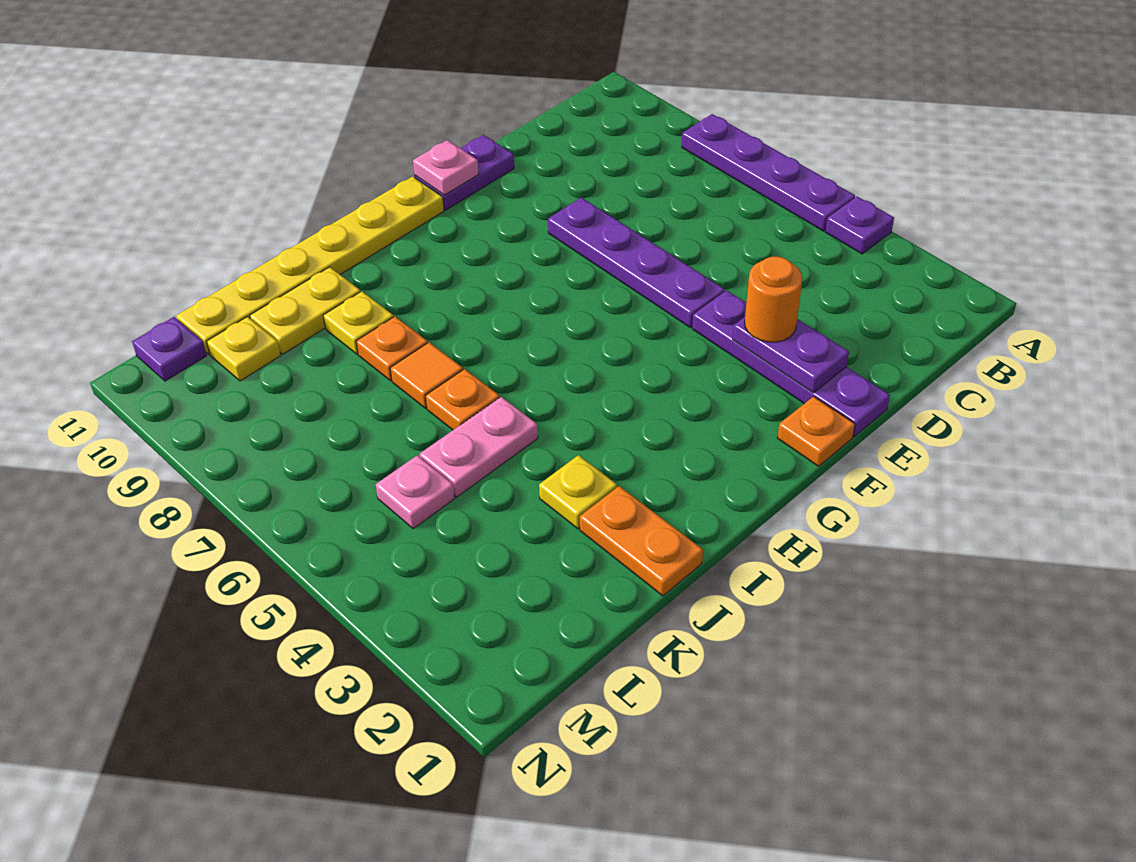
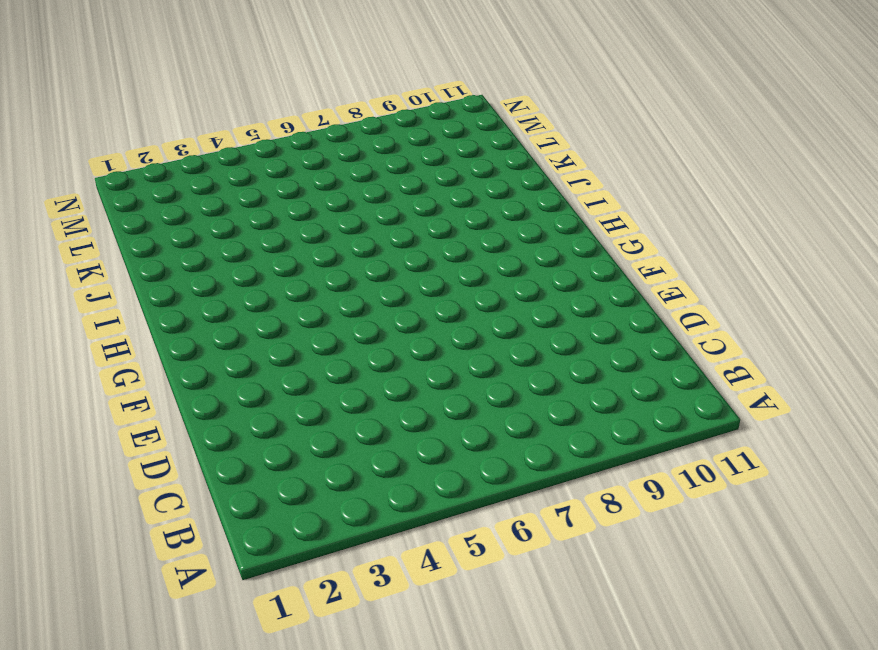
none -> purple 1x1 plate [825,197,894,254]
none -> purple 1x4 plate [682,114,855,231]
none -> purple 1x4 plate [692,290,890,437]

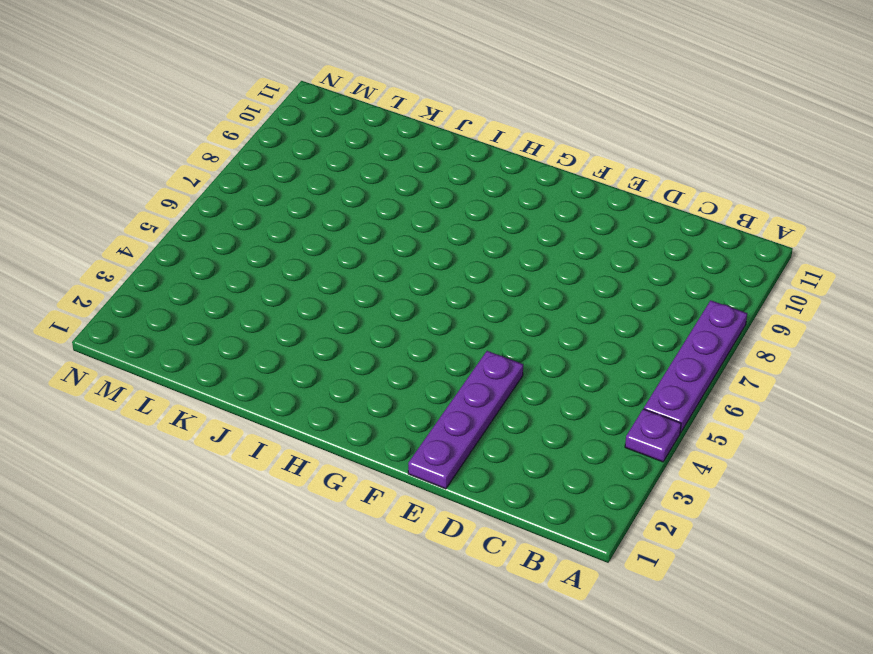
none -> purple 1x4 plate [548,197,725,328]
none -> purple 1x2 plate [415,135,514,210]
none -> orange 1x1 plate [778,396,855,466]

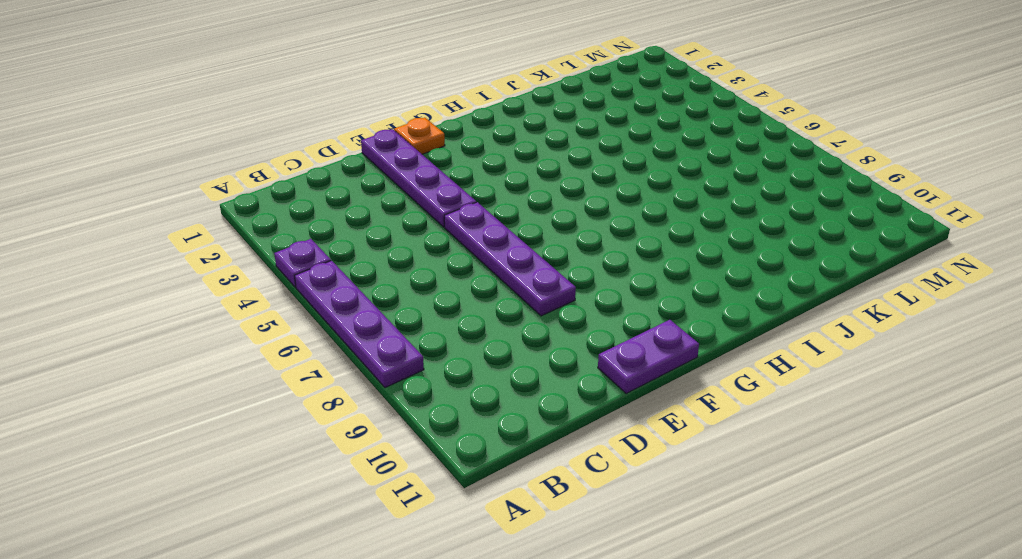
none -> yellow 1x6 plate [176,176,444,354]
none -> orange 1x2 plate [580,486,703,596]
none -> yellow 1x1 plate [539,455,617,529]

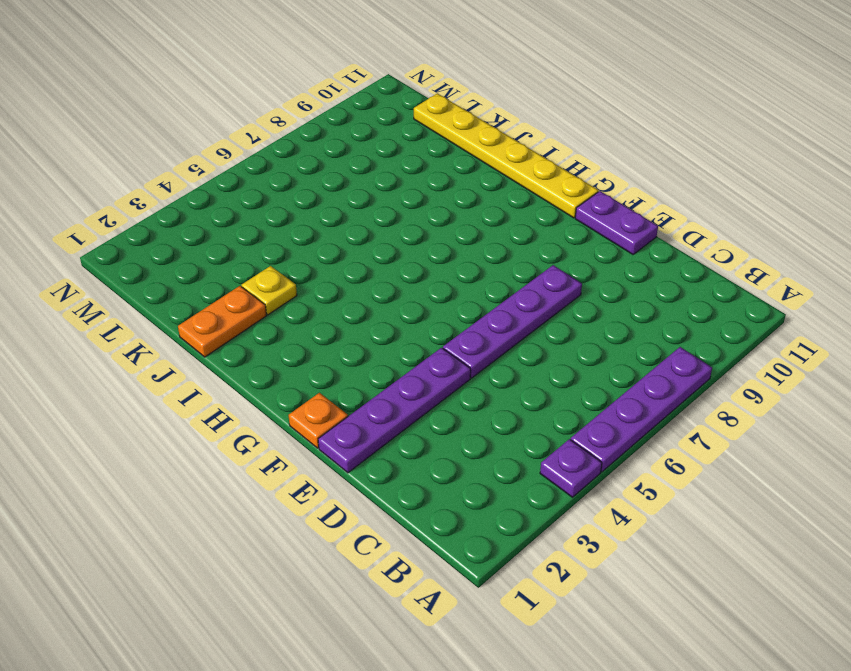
none -> pink 1x2 plate [420,397,538,497]
none -> orange 1x1 plate [426,369,500,430]
none -> orange 1x1 tile [390,342,463,408]

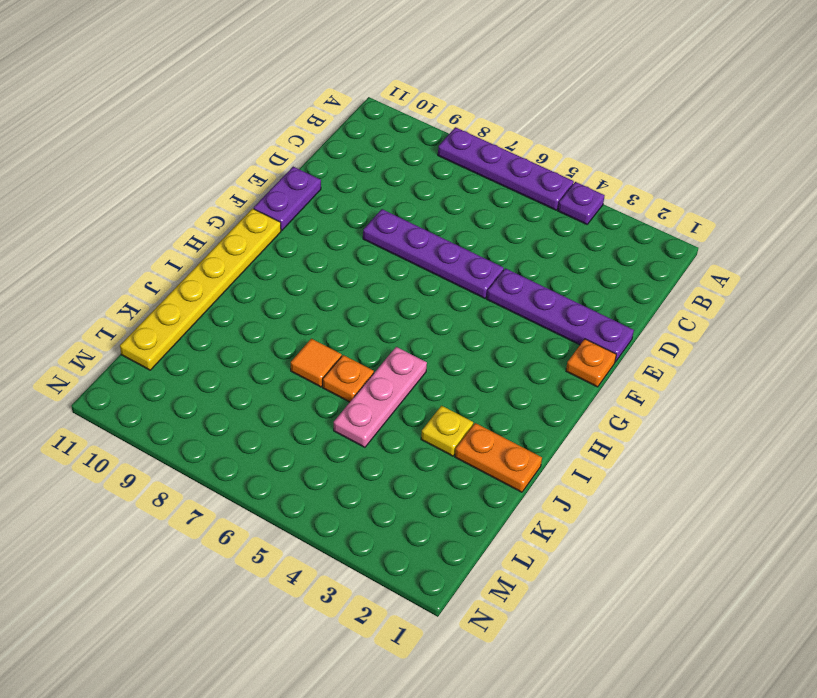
pink 1x3 plate [334,347,427,447] -> pink 1x2 plate [420,397,538,497]
none -> orange 1x1 plate [356,316,428,381]
none -> yellow 1x1 plate [323,291,394,354]
none -> yellow 1x2 plate [250,267,360,354]

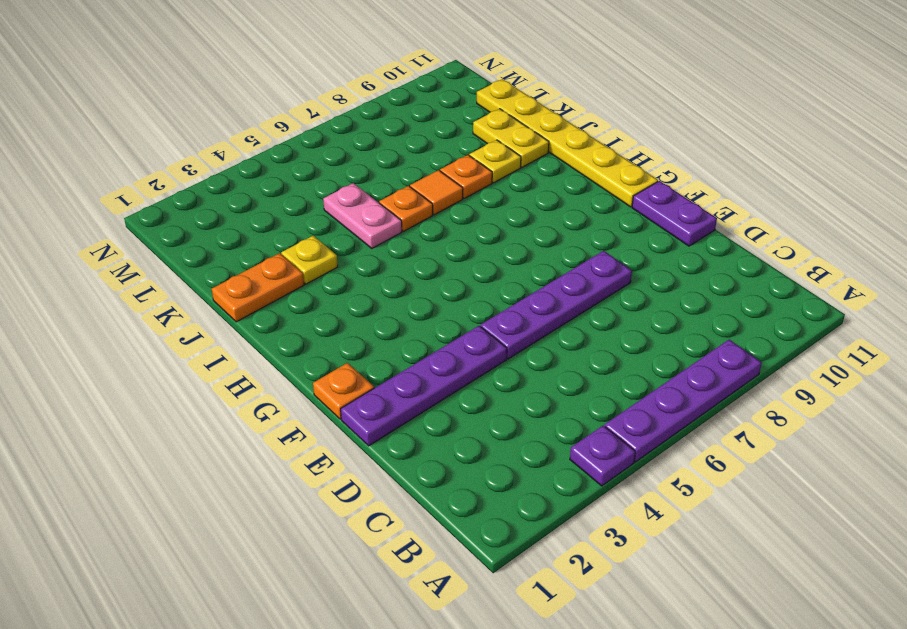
none -> pink 1x1 plate [376,455,455,529]
none -> yellow 1x1 plate [207,317,281,381]
none -> purple 1x1 plate [132,317,207,381]

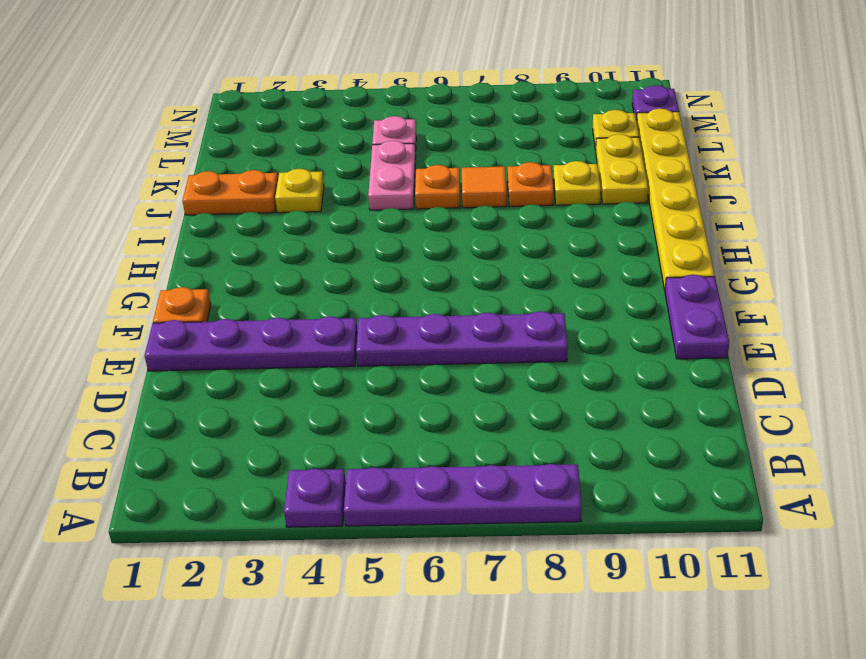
none -> purple 1x2 plate [733,317,849,393]
none -> pink 1x1 plate [413,140,479,195]
none -> orange 1x1 round brick [745,256,802,342]

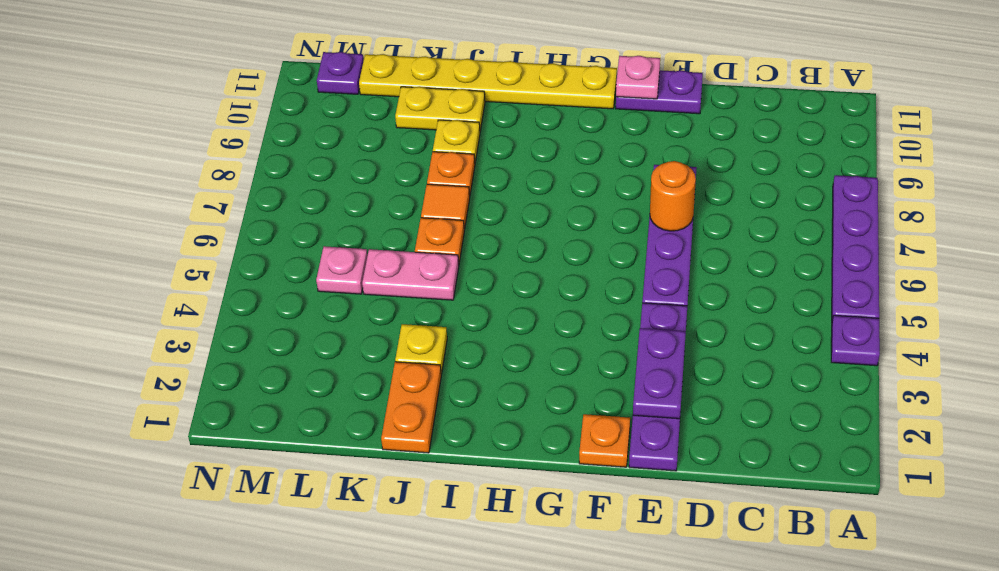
orange 1x1 round brick [650,161,696,231] -> orange 1x1 round brick moved to [745,256,802,342]
none -> yellow 1x1 plate [207,317,281,381]

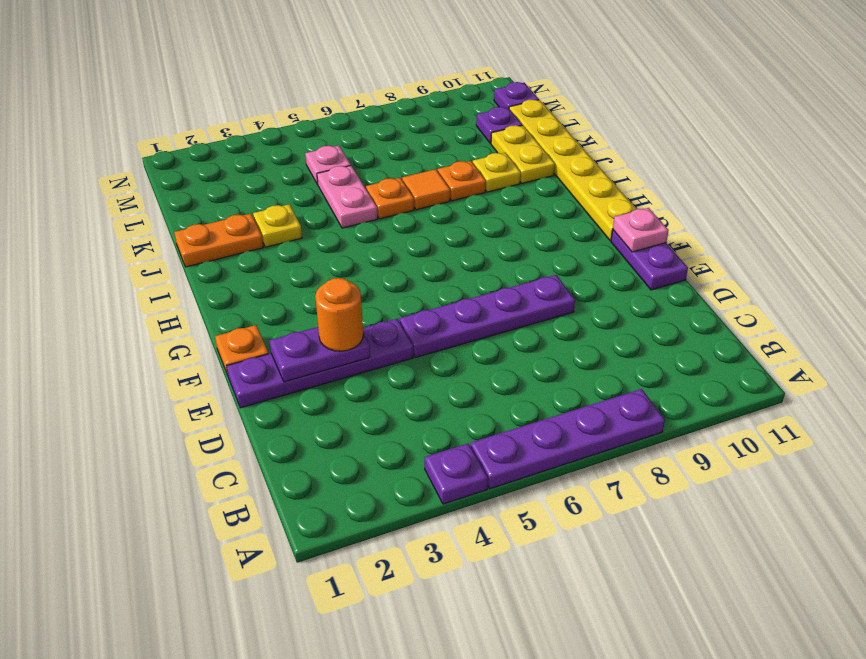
purple 1x1 plate [476,107,522,144] -> yellow 1x1 plate [207,317,281,381]

